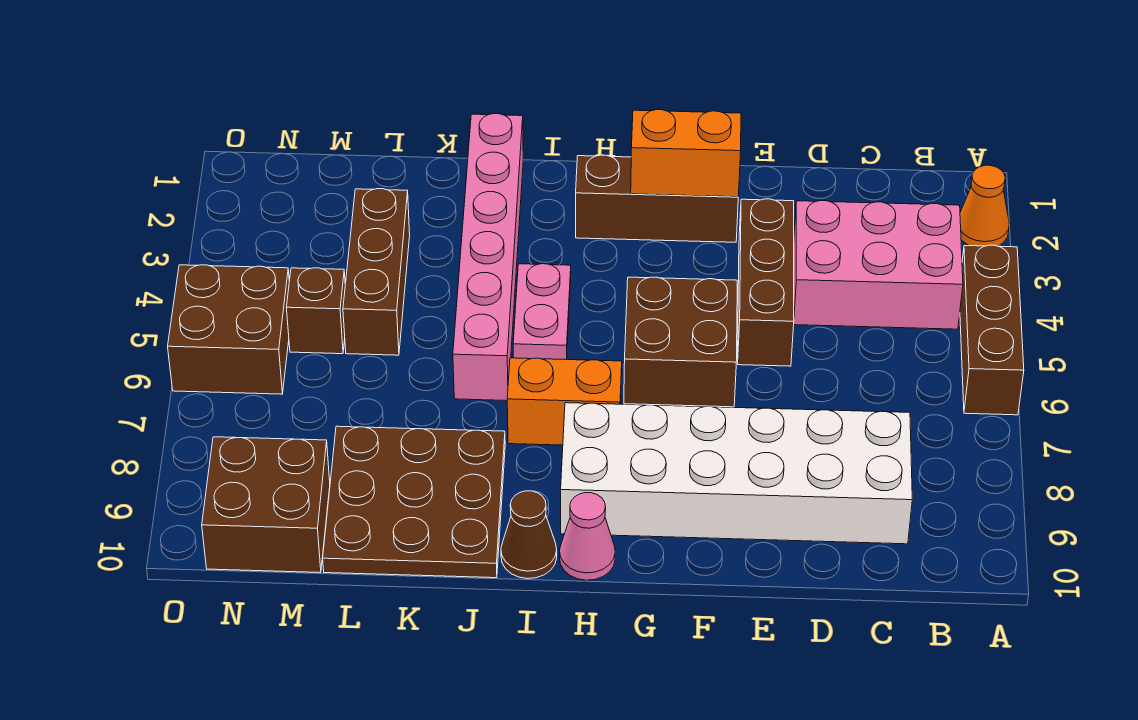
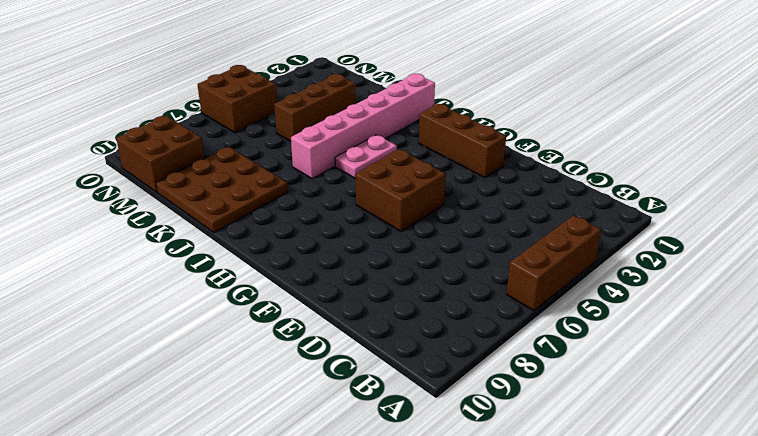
none -> orange 1x1 cone [960,165,1009,246]
none -> pink 2x3 brick [794,201,963,329]
none -> white 2x6 brick [561,403,912,544]

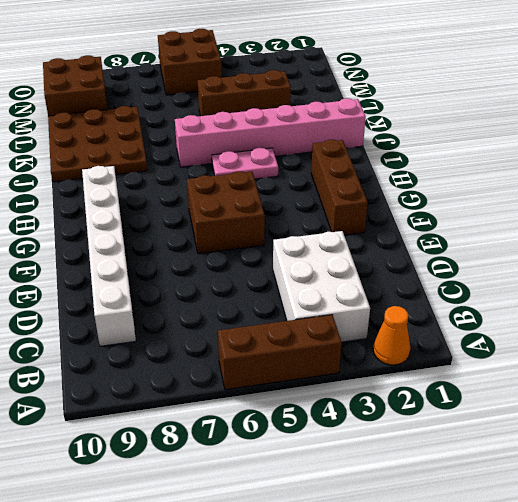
white 2x3 brick [273,231,370,342] -> pink 2x3 brick [794,201,963,329]
white 1x6 brick [82,166,136,346] -> white 2x6 brick [561,403,912,544]
none -> brown 1x3 brick [738,199,794,366]
none -> orange 1x2 brick [507,358,622,445]
none -> pink 1x1 cone [560,493,615,580]

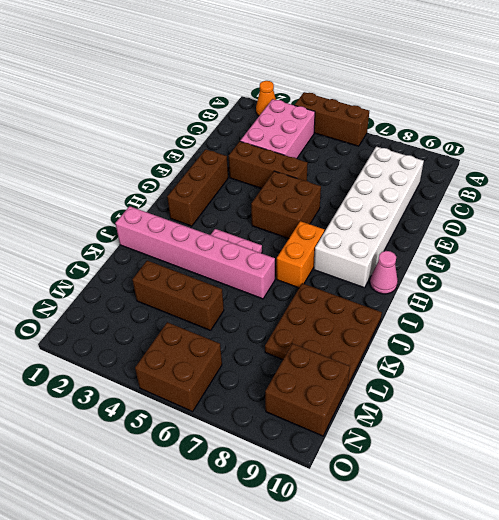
none -> brown 1x1 cone [501,491,557,579]
none -> brown 1x1 brick [286,268,345,354]
none -> orange 1x2 brick [631,110,741,197]

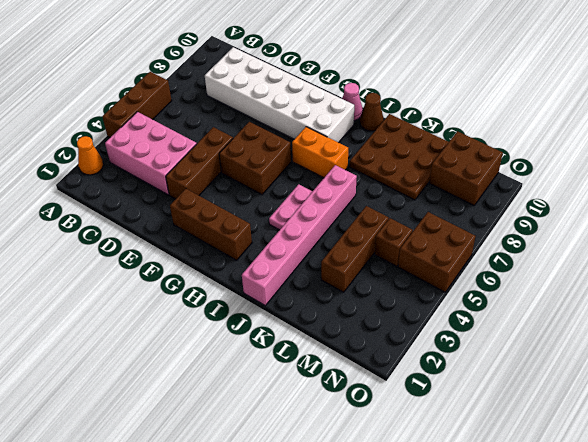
none -> orange 1x2 brick [631,110,741,197]

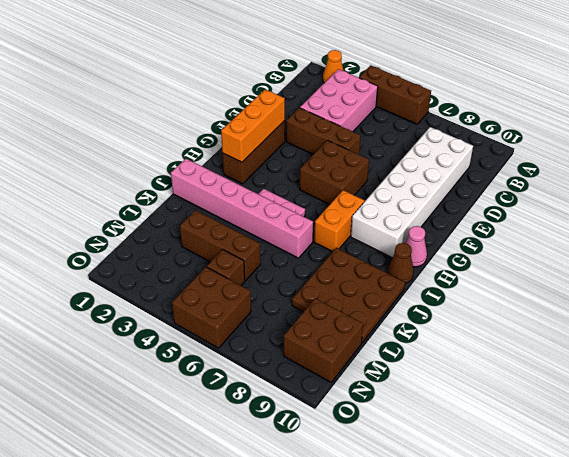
orange 1x3 brick [221,89,285,162] -> orange 1x2 brick [631,110,741,197]

